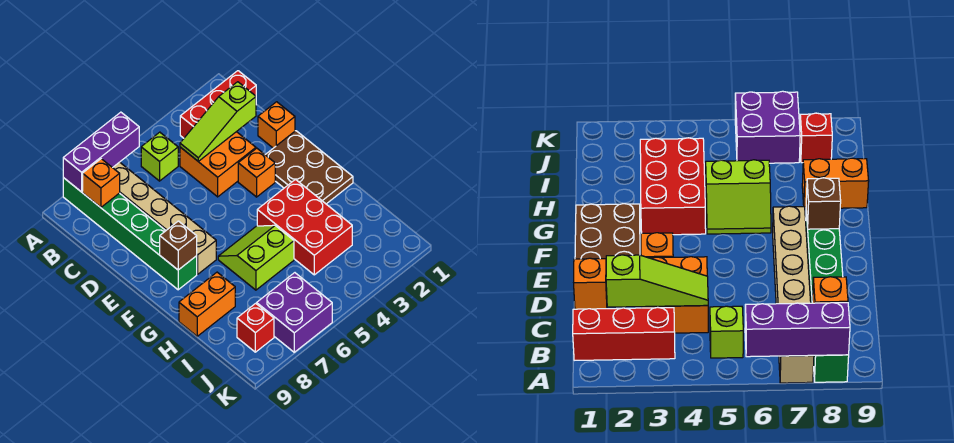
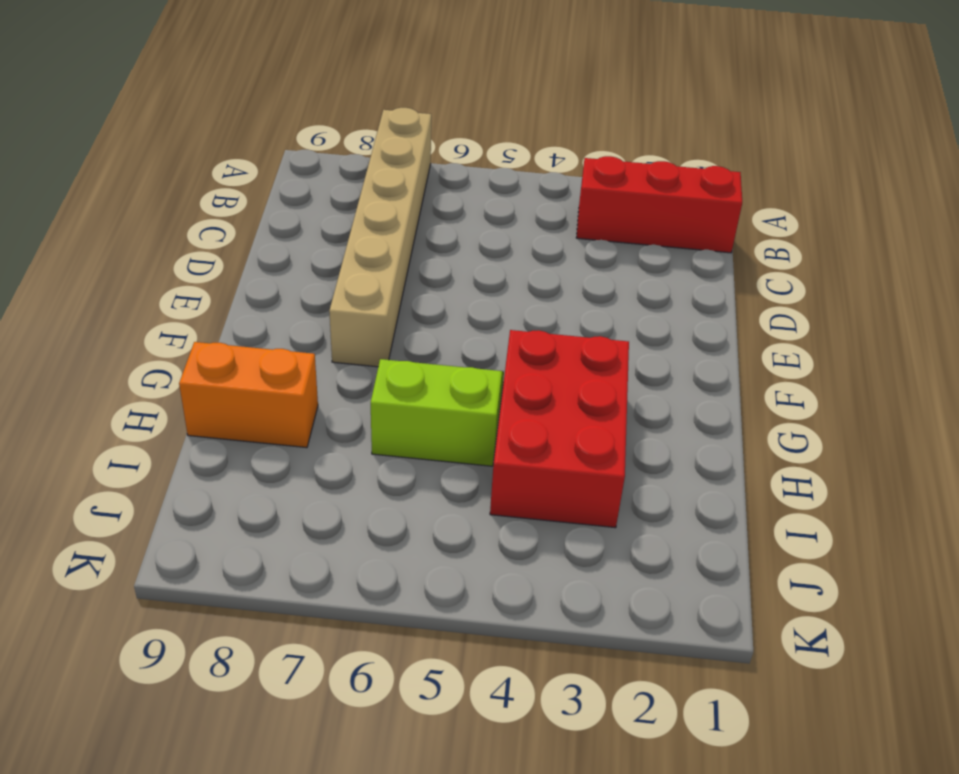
none -> green 1x6 brick [63,178,197,290]
none -> lime 1x1 brick [141,132,178,181]
none -> orange 2x2 brick [180,132,256,197]

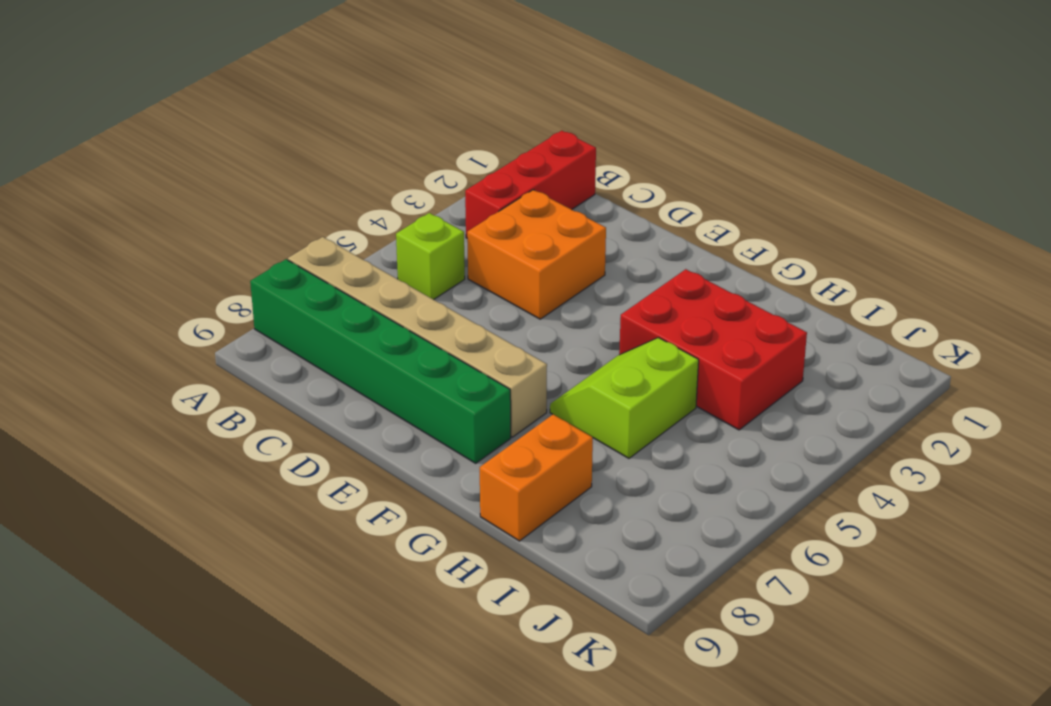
none -> orange 1x1 brick [258,102,295,148]
none -> brown 2x3 plate [265,131,353,204]
none -> orange 1x1 brick [238,148,275,197]

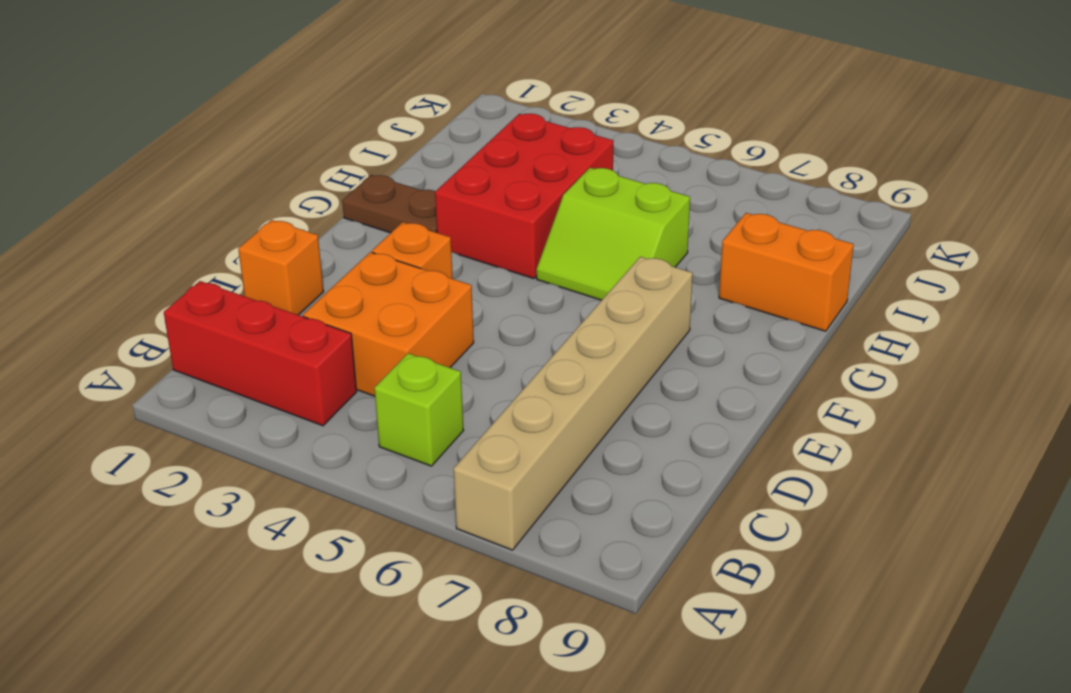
brown 1x2 plate [342,175,437,233] -> brown 2x3 plate [265,131,353,204]
none -> green 1x6 brick [63,178,197,290]
none -> purple 2x2 brick [257,273,332,352]
none -> red 1x1 brick [237,303,274,352]

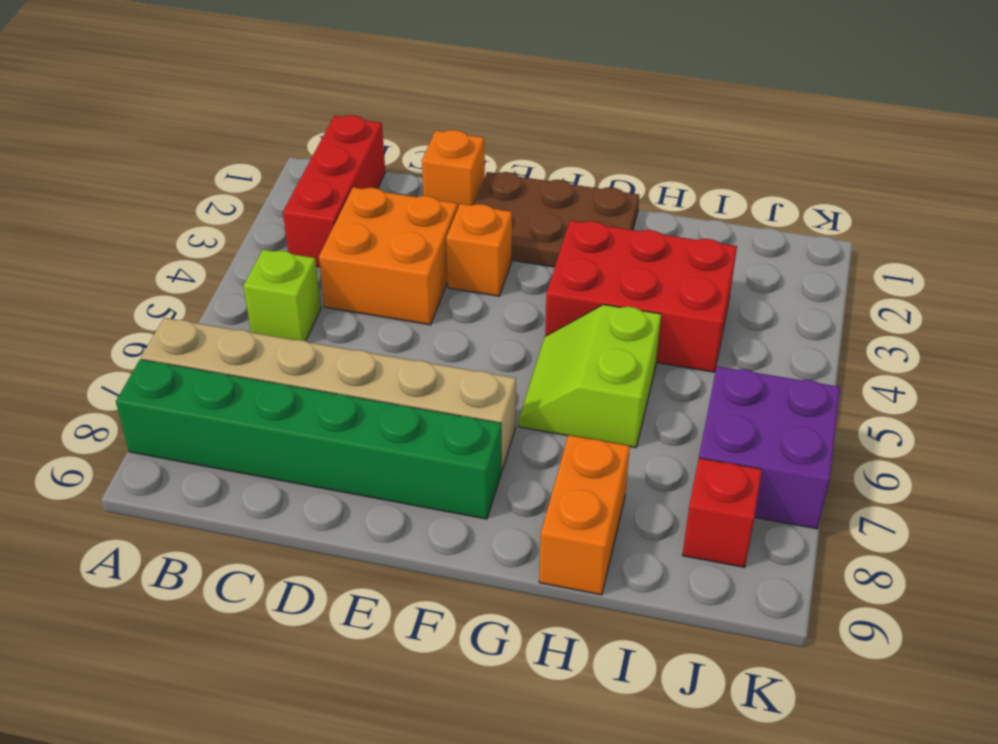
none -> purple 1x3 brick [63,112,139,192]
none -> orange 1x1 brick [83,159,120,207]
none -> lime 1x3 slope [180,82,256,161]

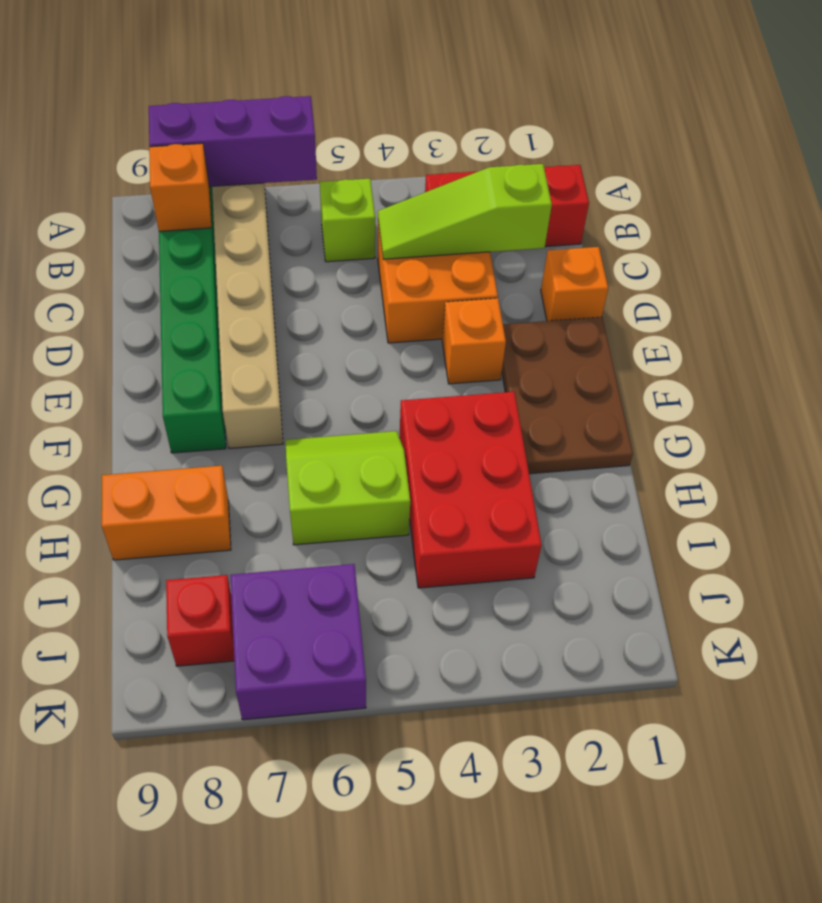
none -> brown 1x1 brick [160,221,197,270]

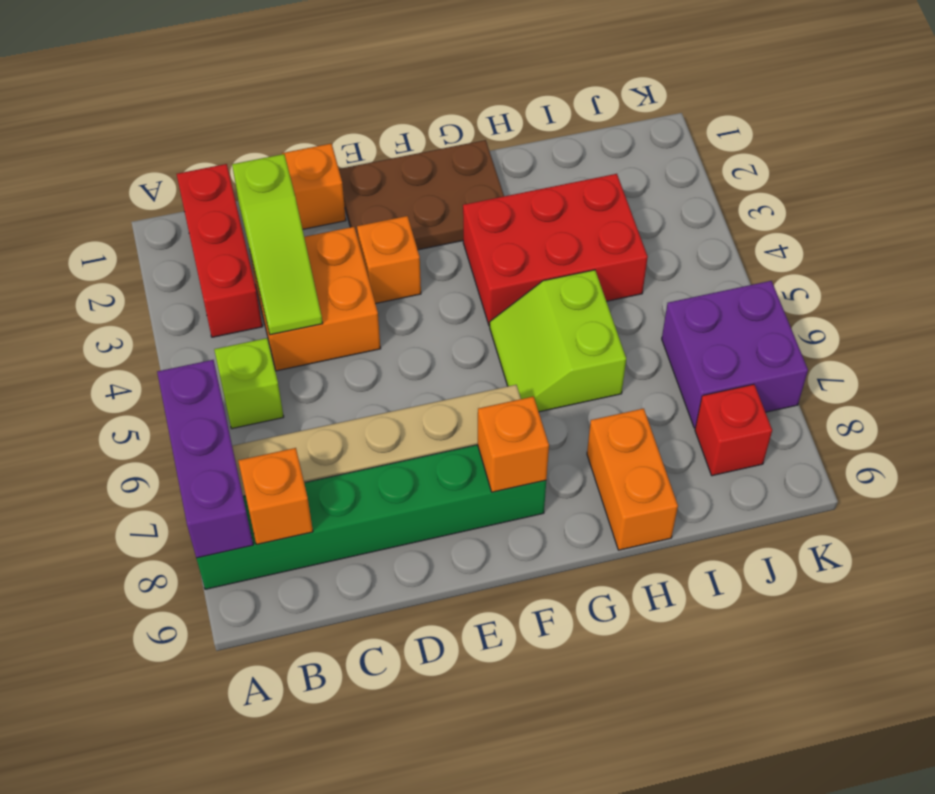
orange 1x1 brick [478,397,549,492] -> brown 1x1 brick [160,221,197,270]

